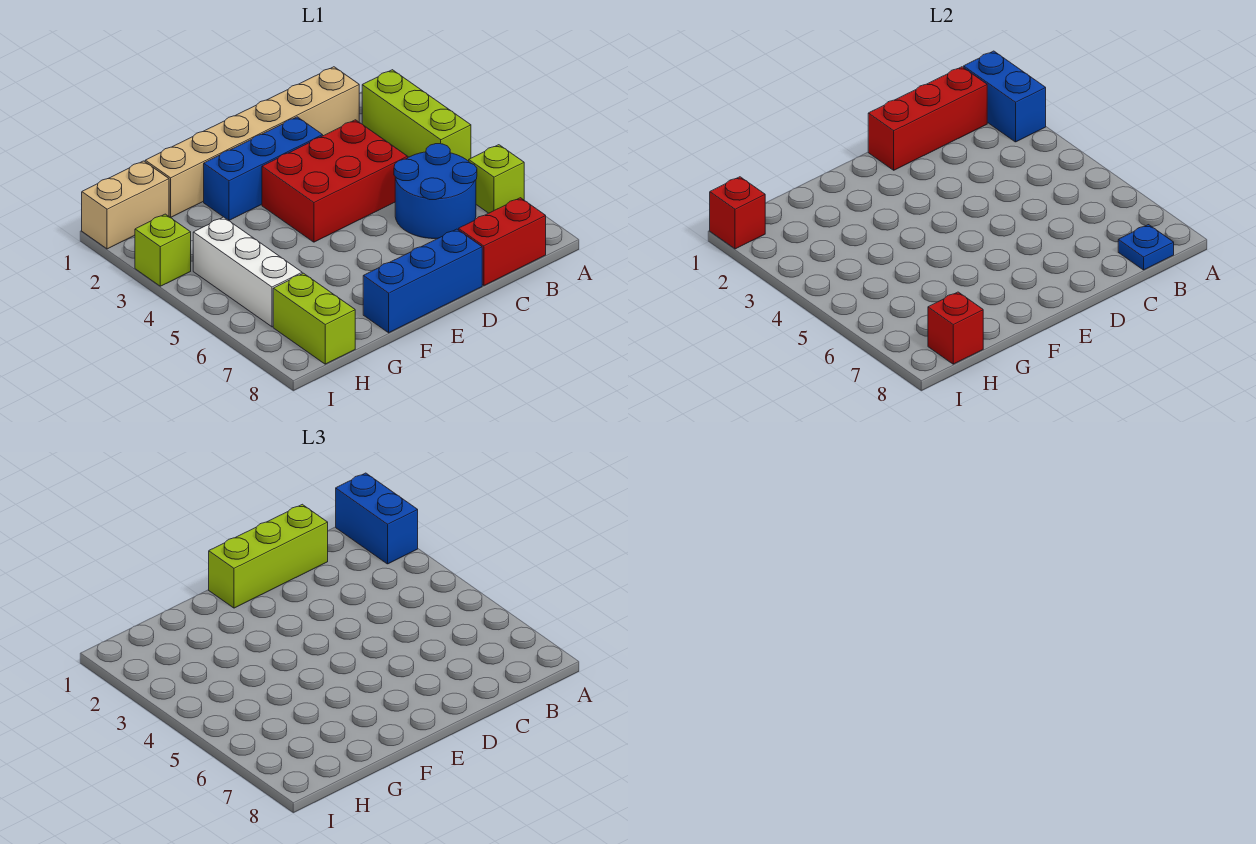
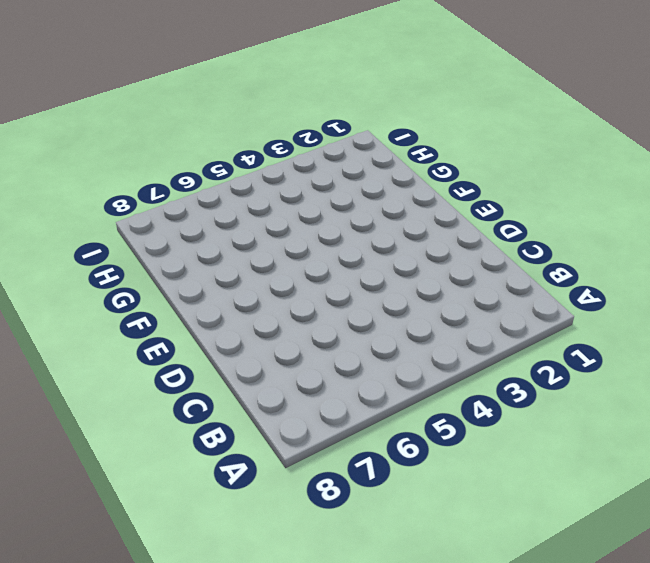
none -> lime 1x3 brick [362,70,471,161]
none -> lime 1x1 brick [469,145,524,213]
none -> tan 1x6 brick [145,67,359,218]

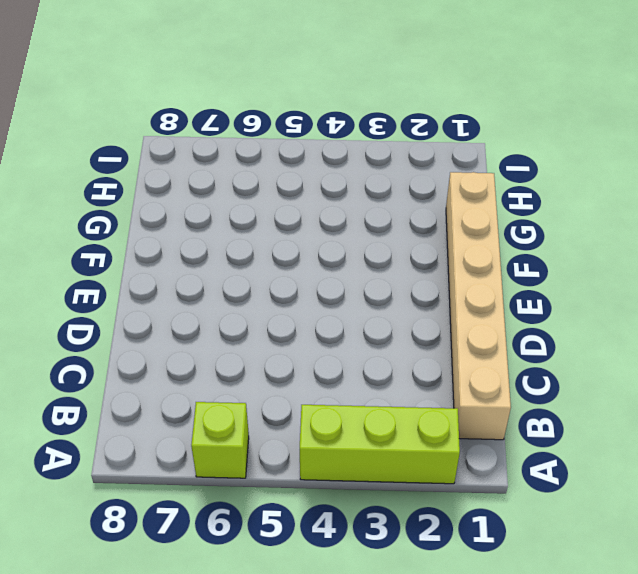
none -> blue 2x2 round brick [394,144,477,239]
none -> red 1x2 brick [459,198,546,286]
none -> red 2x3 brick [262,120,408,242]

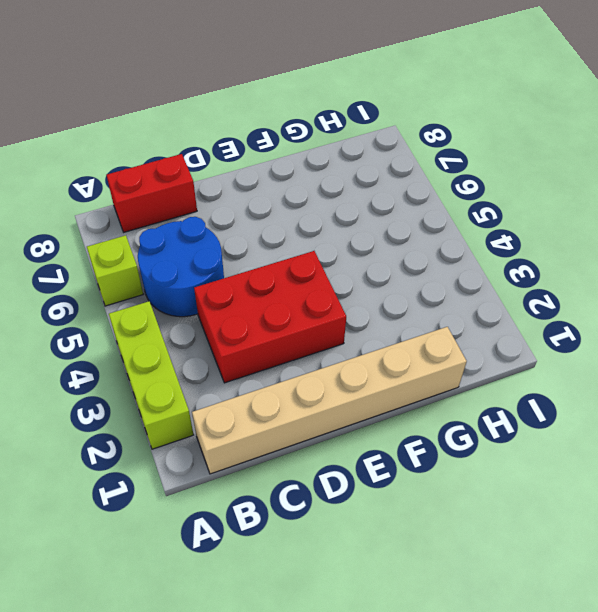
none -> blue 1x3 brick [204,117,323,220]
none -> blue 1x3 brick [363,229,482,333]
none -> tan 1x2 brick [82,161,169,249]

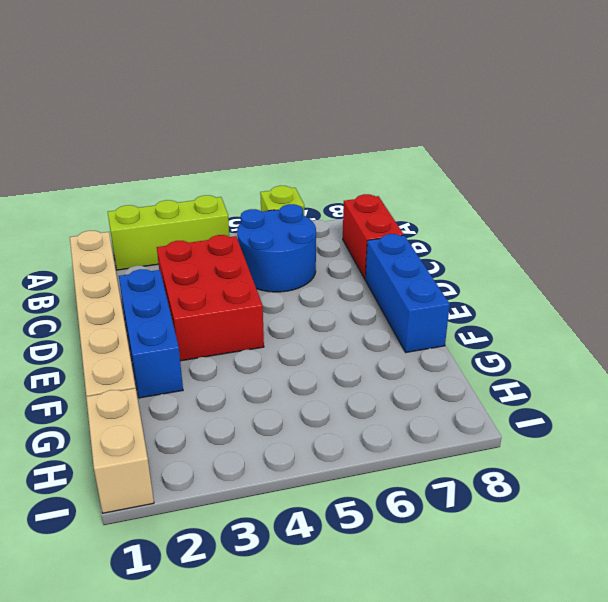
none -> white 1x3 brick [193,217,302,327]
none -> lime 1x2 brick [273,273,355,364]
none -> lime 1x1 brick [135,214,191,286]

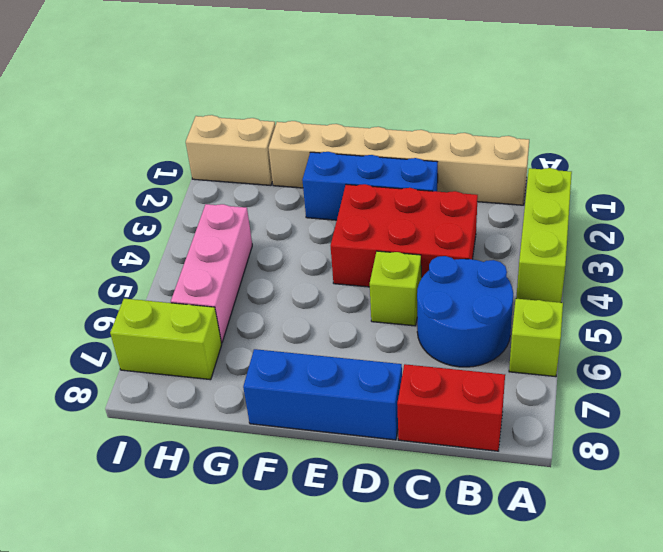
lime 1x1 brick [370,251,421,326] -> lime 1x1 brick moved to [135,214,191,286]
pink 1x3 brick [171,204,252,343] -> white 1x3 brick [193,217,302,327]
lime 1x2 brick [110,299,222,380] -> lime 1x2 brick turned to [273,273,355,364]
none -> blue 1x2 brick [964,51,1046,142]
none -> red 1x3 brick [868,67,987,170]
none -> blue 1x1 plate [1118,225,1174,270]

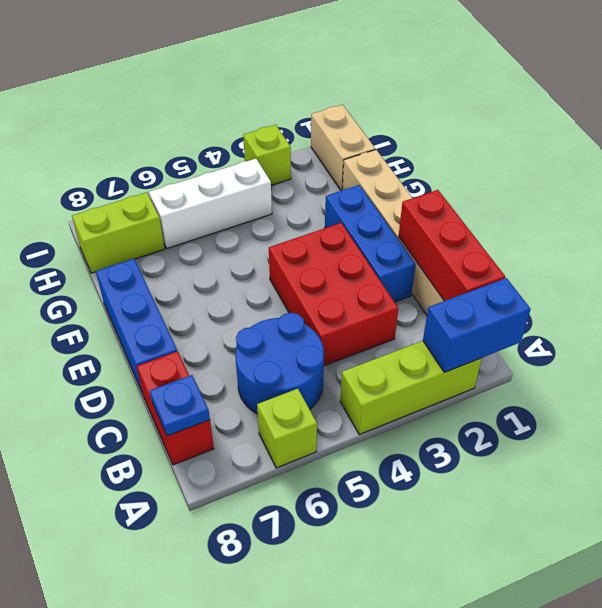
none -> red 1x1 brick [928,292,983,364]
none -> red 1x1 brick [710,177,765,249]
none -> blue 1x2 brick [336,473,418,564]

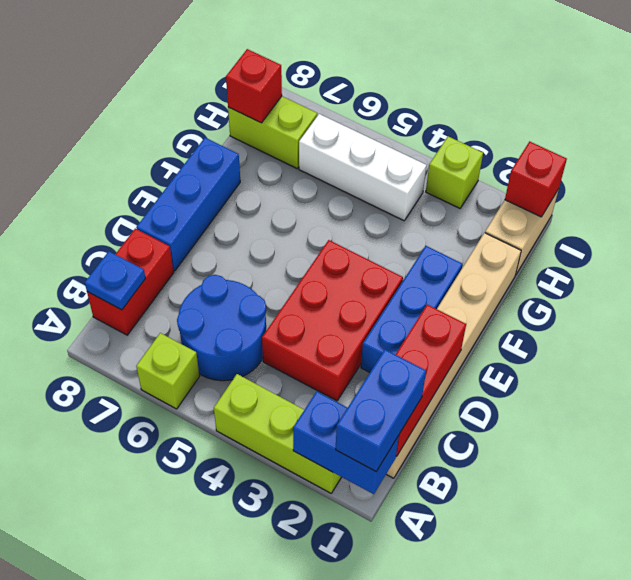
blue 1x2 brick [335,350,426,471] -> blue 1x2 brick turned to [336,473,418,564]
none -> lime 1x3 brick [209,504,328,608]

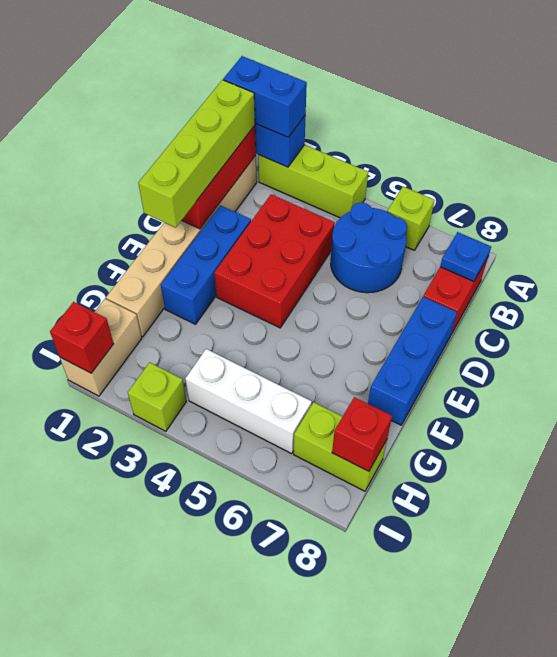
lime 1x4 brick [138,80,255,228] -> lime 1x3 brick [209,504,328,608]

